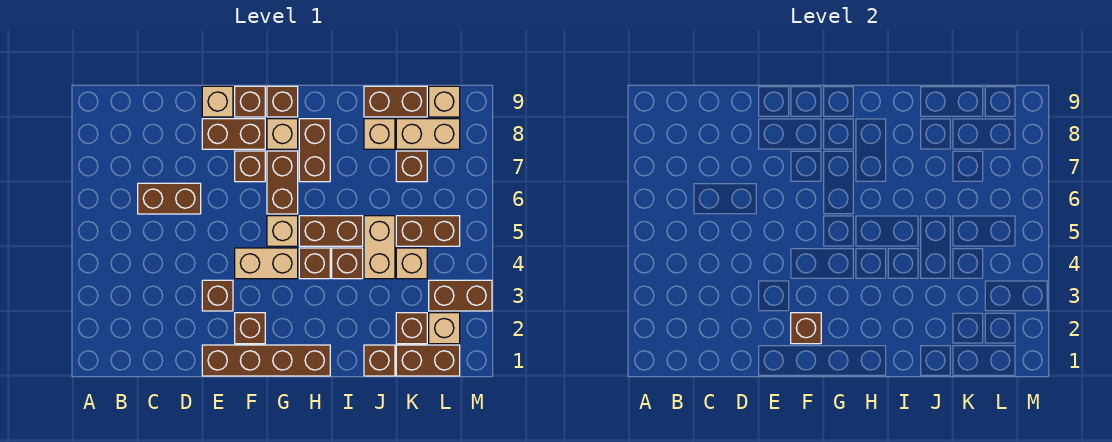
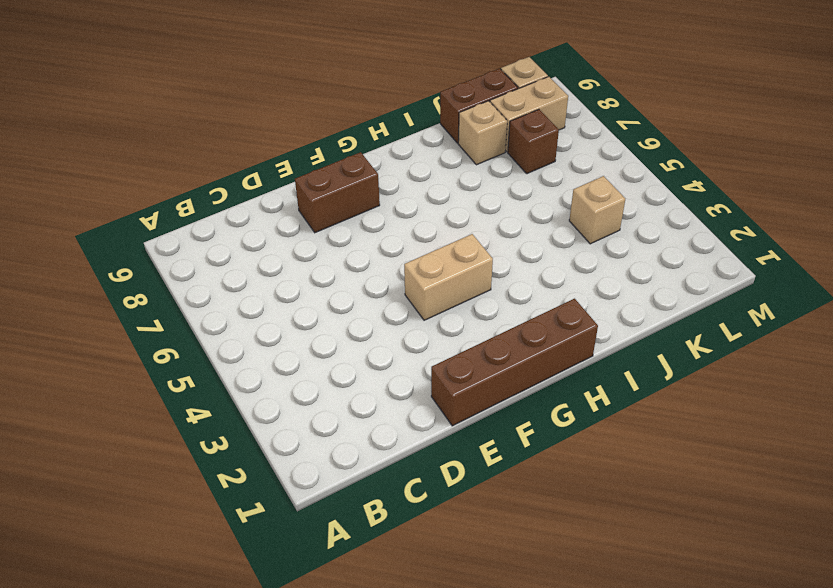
none -> brown 1x2 brick [138,183,201,214]
none -> brown 1x1 brick [202,280,233,311]
none -> tan 1x1 brick [202,86,233,117]
none -> brown 1x1 brick [235,313,265,344]

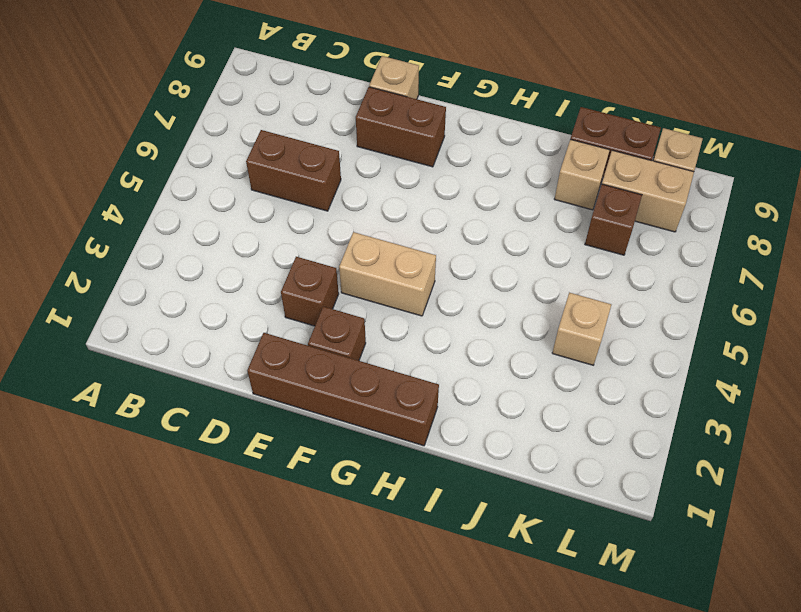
none -> brown 1x1 brick [235,151,265,182]
none -> brown 1x1 brick [235,86,265,117]
none -> tan 1x1 brick [267,216,298,246]
none -> brown 1x2 brick [267,151,298,214]

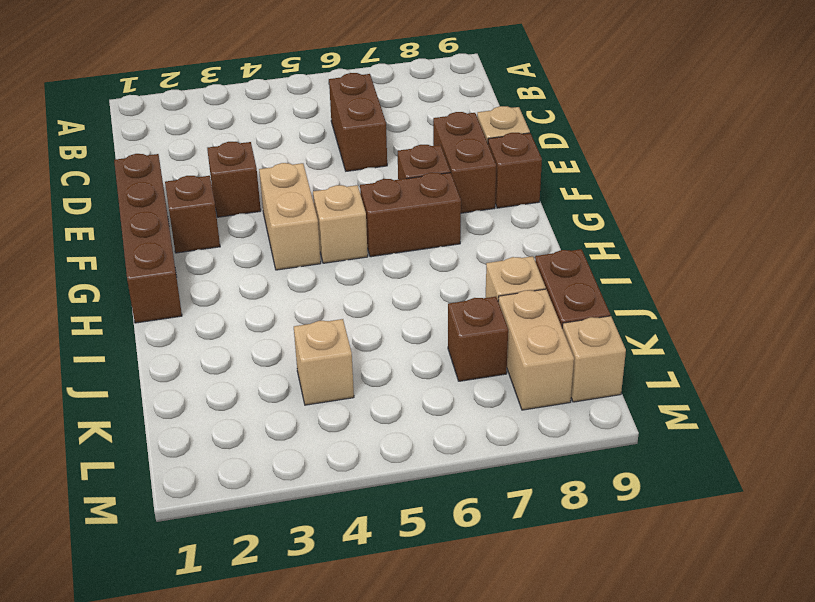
none -> tan 1x1 brick [267,119,298,149]
none -> brown 1x1 brick [267,86,298,117]
none -> brown 1x1 brick [299,248,330,279]
none -> brown 1x2 brick [299,216,363,246]

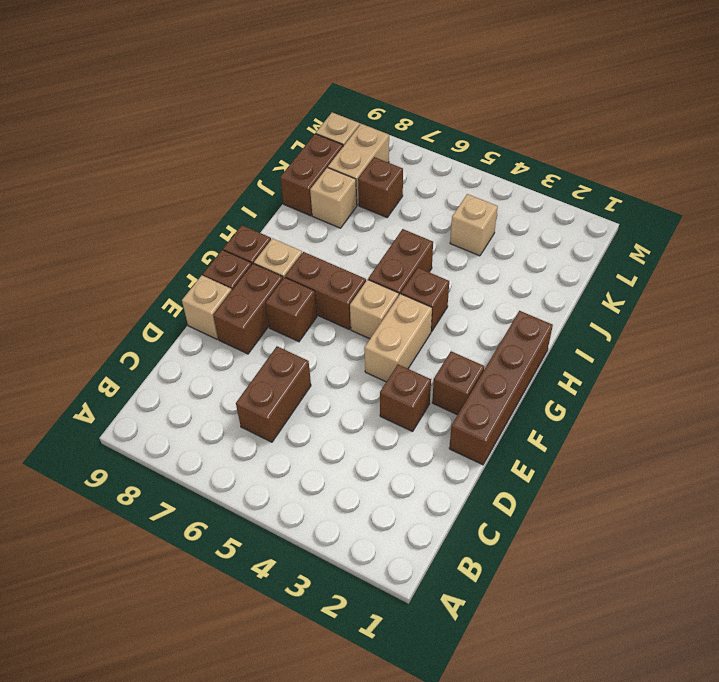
none -> brown 1x2 brick [299,119,330,182]
none -> brown 1x1 brick [332,248,363,279]
none -> brown 1x1 brick [364,345,395,376]
none -> tan 1x2 brick [364,216,395,279]

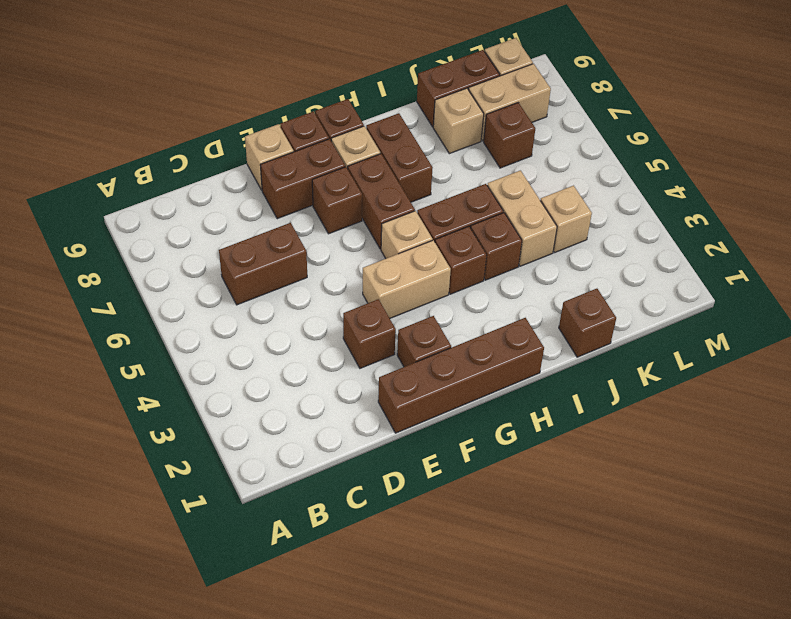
none -> brown 1x2 brick [396,345,460,376]
none -> brown 1x1 brick [396,313,427,344]
none -> brown 1x2 brick [396,216,460,246]
none -> tan 1x1 brick [429,313,460,344]

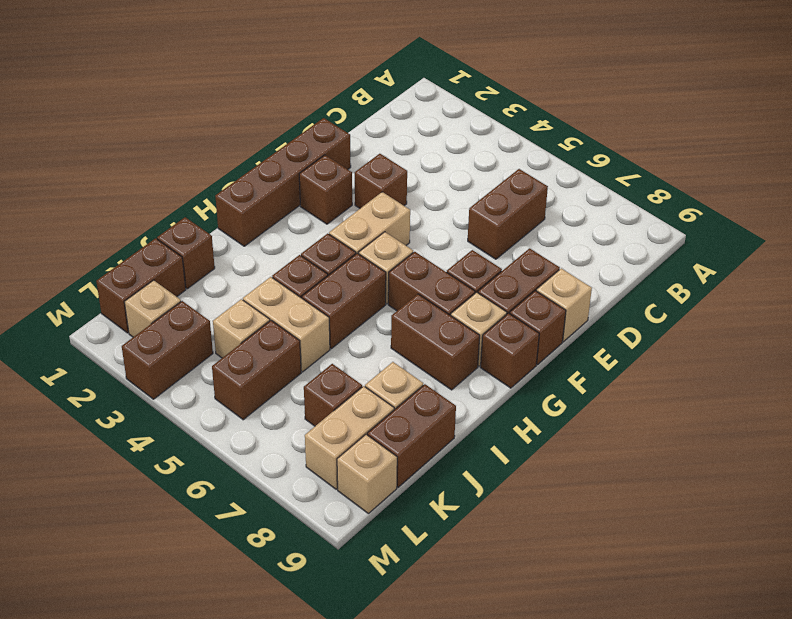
none -> brown 1x1 brick [396,313,427,344]
none -> brown 1x1 brick [791,313,821,344]

